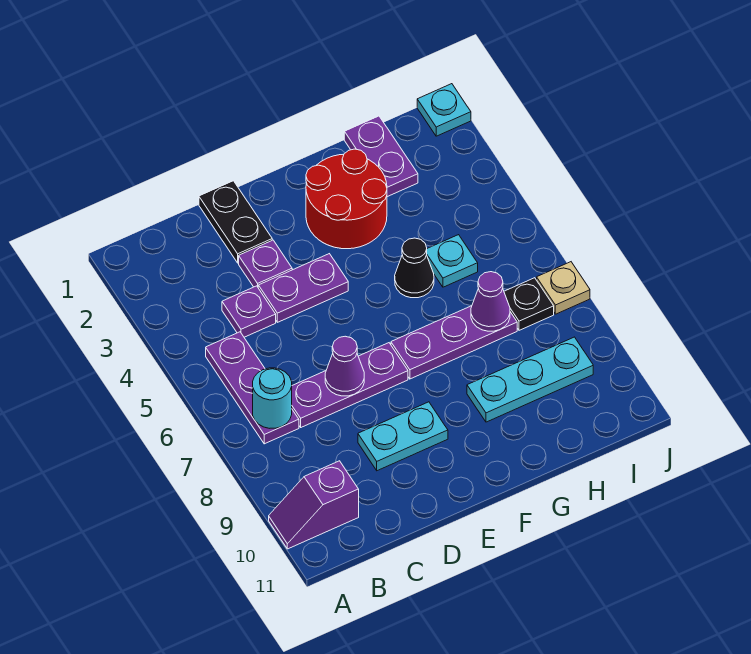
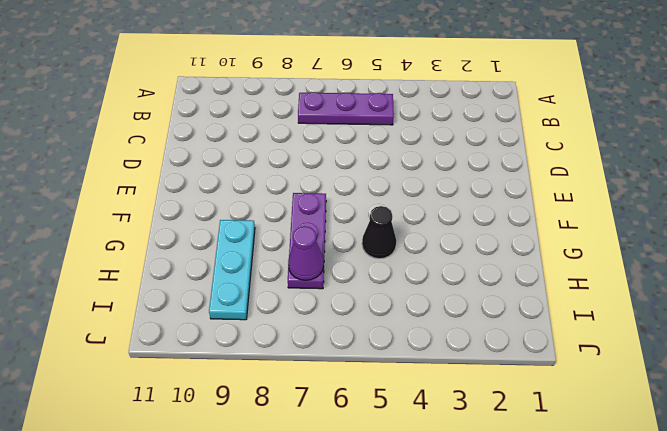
none -> purple 1x2 slope [269,461,359,549]
none -> purple 1x1 plate [222,286,276,337]
none -> purple 1x3 plate [292,343,408,427]

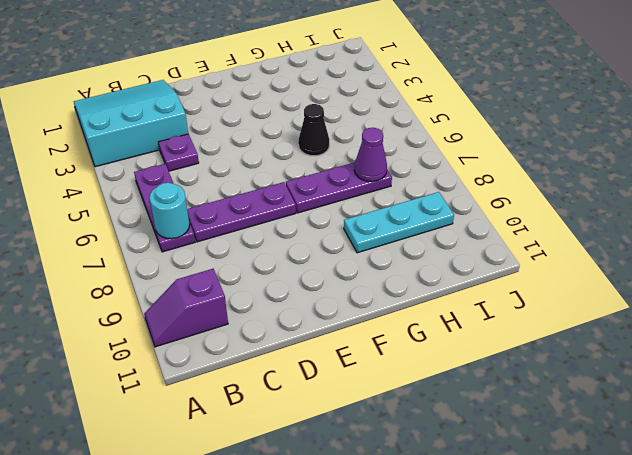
cyan 3x3 slope [74,80,188,167] -> none
none -> black 1x2 plate [199,181,272,263]
none -> purple 1x1 plate [239,240,292,287]
none -> purple 1x2 plate [258,254,348,322]

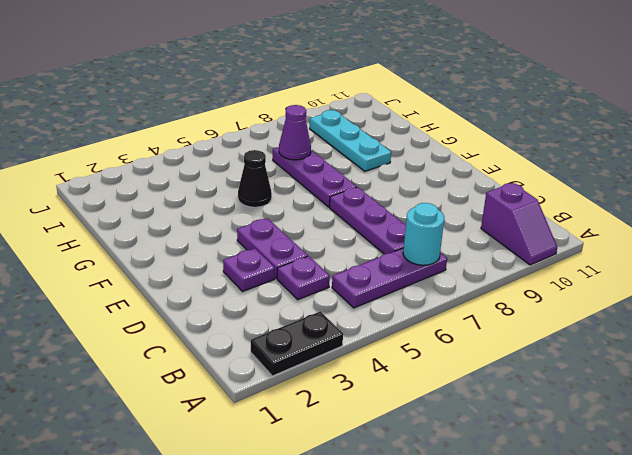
black 1x2 plate [251,311,343,376] -> black 1x2 plate moved to [199,181,272,263]
none -> cyan 1x2 plate [358,402,448,471]
none -> red 2x2 round brick [306,149,387,249]
none -> purple 1x2 plate [344,116,418,197]

